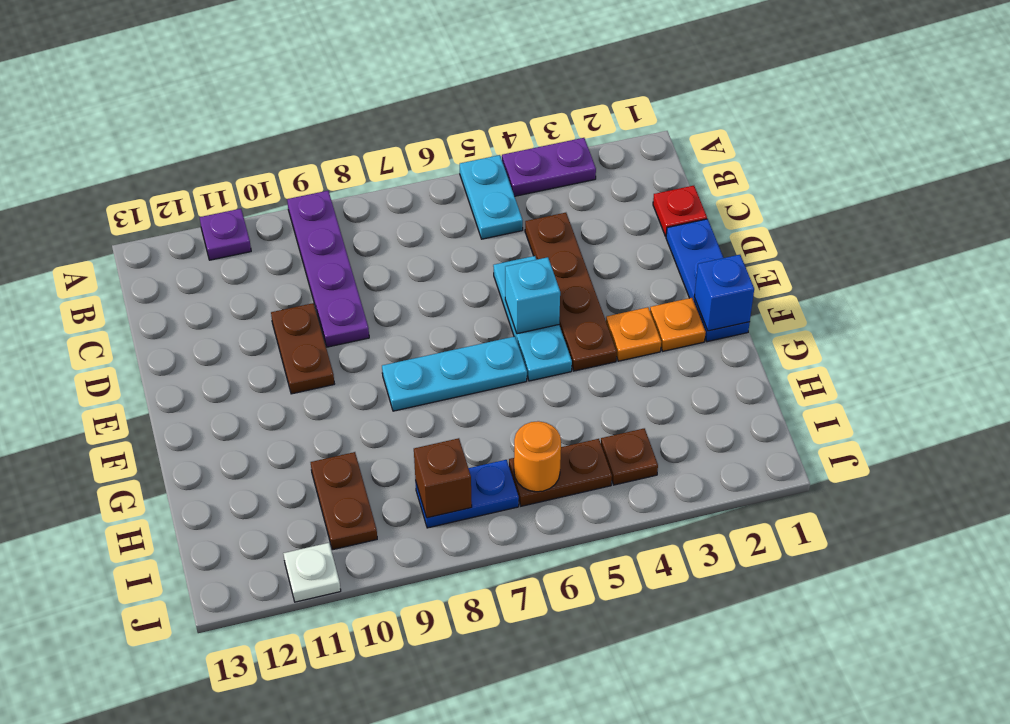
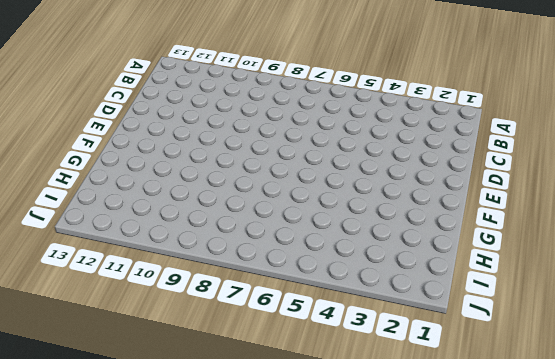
none -> purple 1x2 plate [502,138,596,196]
none -> cyan 1x2 plate [460,155,523,239]
none -> purple 1x4 plate [287,191,369,347]

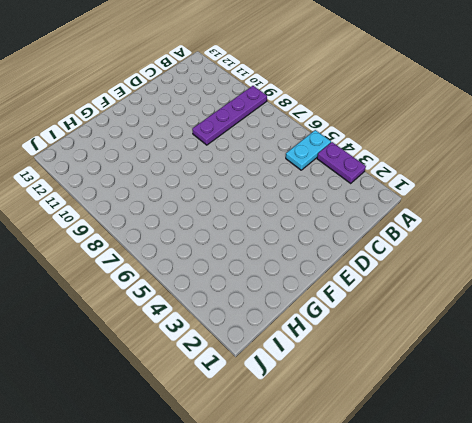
none -> purple 1x1 plate [200,209,251,260]
none -> red 1x1 plate [653,186,707,236]
none -> brown 1x4 plate [525,213,617,371]

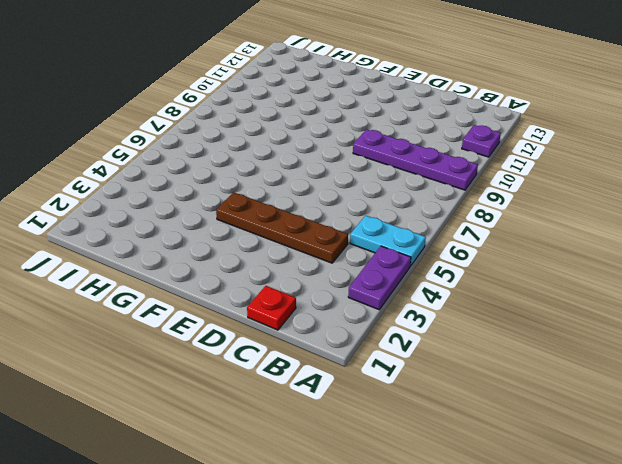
none -> blue 1x3 plate [666,219,750,342]
none -> cyan 1x3 plate [493,256,572,381]
none -> brown 1x2 plate [271,303,334,394]

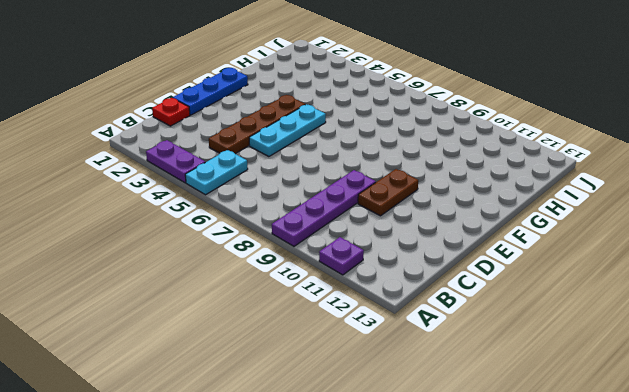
none -> orange 1x1 plate [650,298,706,351]
none -> orange 1x1 plate [606,307,661,361]
none -> cyan 1x3 plate [382,336,527,411]

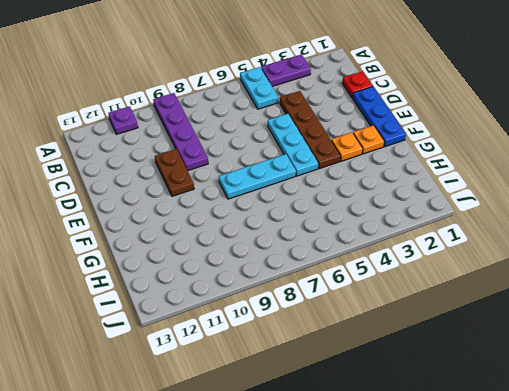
none -> brown 1x2 plate [311,452,377,550]
none -> brown 1x1 plate [601,428,658,485]
none -> brown 1x2 plate [509,439,612,506]

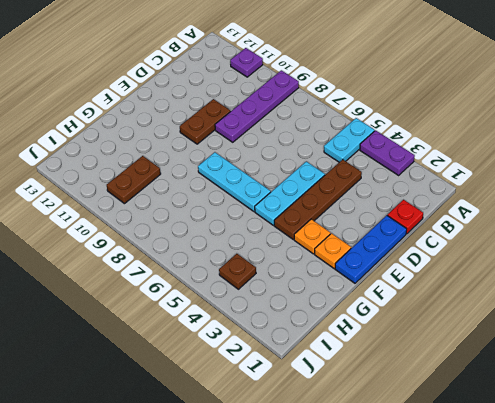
none -> brown 1x2 plate [509,439,612,506]
none -> blue 1x2 plate [416,460,519,528]
none -> white 1x1 plate [283,543,341,602]

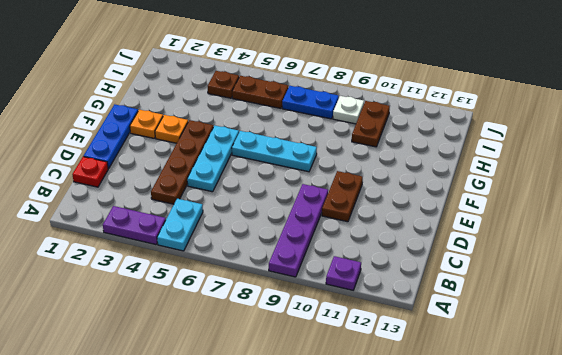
white 1x1 plate [333,96,364,124] -> white 1x1 plate moved to [283,543,341,602]
none -> cyan 1x1 brick [505,257,560,334]
none -> blue 1x1 brick [694,255,754,331]
none -> orange 1x1 round brick [514,421,561,492]

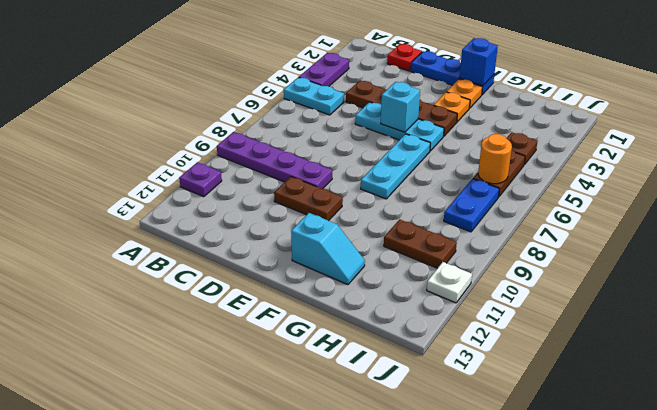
cyan 1x2 slope [291,213,365,285] -> none
none -> brown 1x1 brick [414,438,472,518]

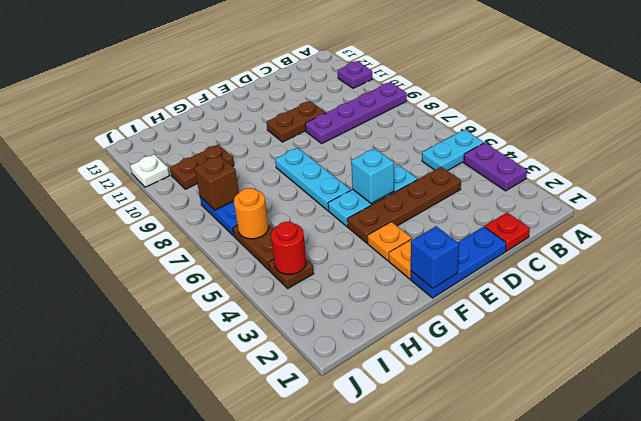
red 1x1 round brick [271,222,306,275] -> none

